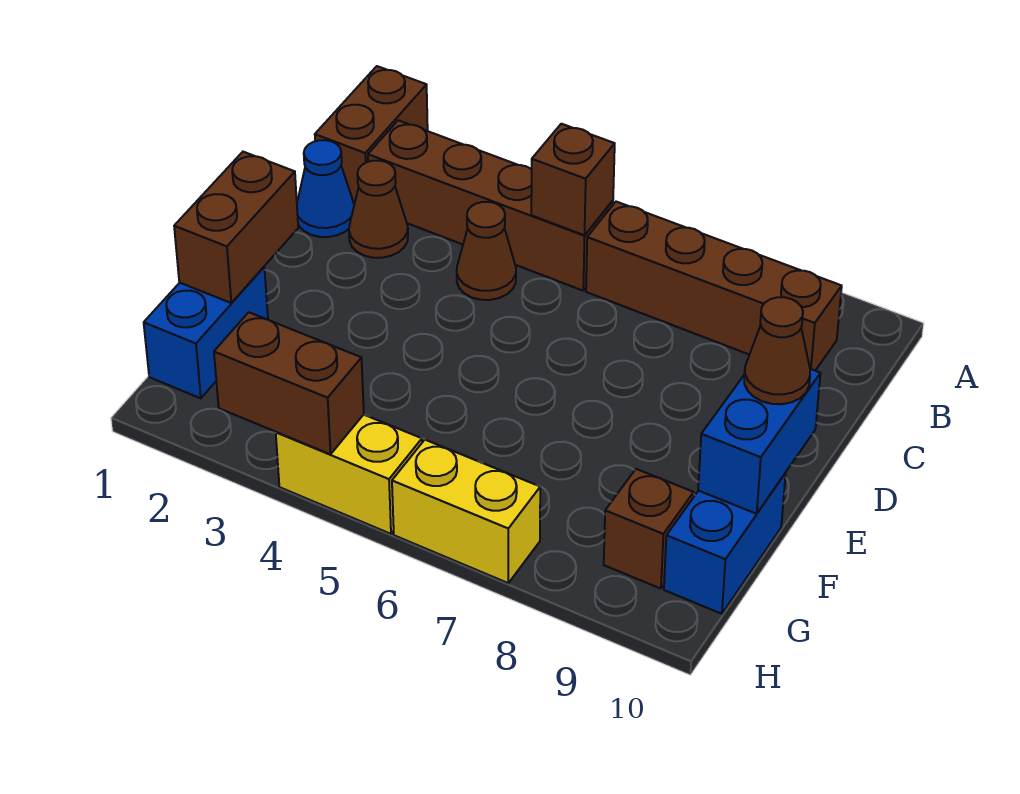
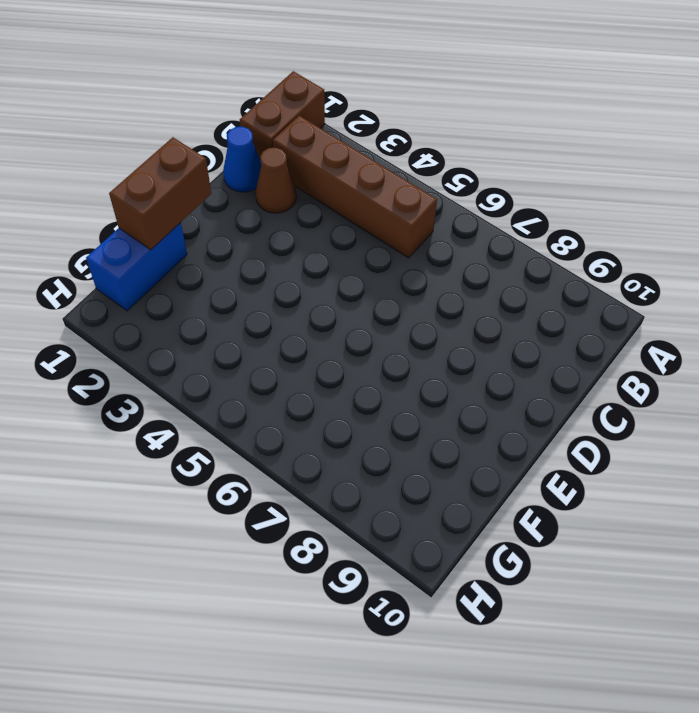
none -> brown 1x4 brick [586,202,842,370]
none -> brown 1x1 cone [457,202,516,300]
none -> blue 1x2 brick [664,473,786,614]

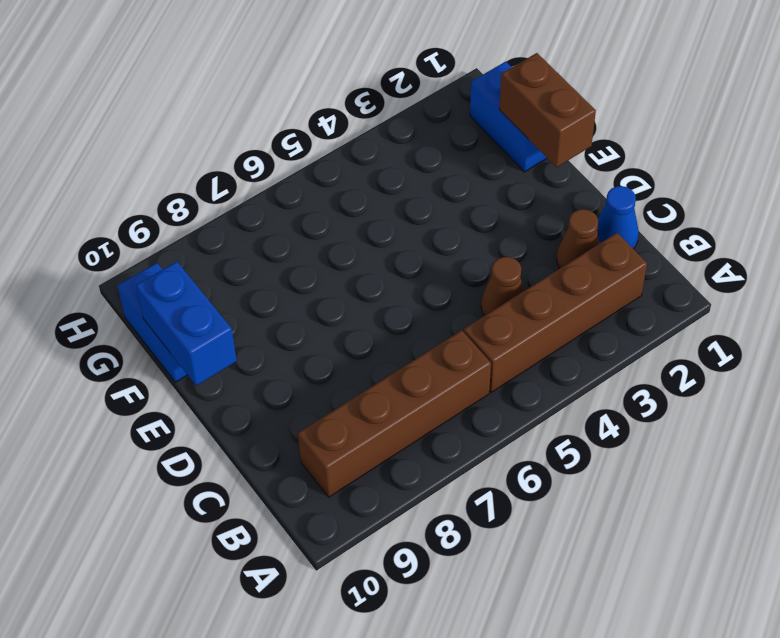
none -> brown 1x2 brick [315,66,428,203]
none -> brown 1x1 brick [604,469,694,589]
none -> yellow 1x2 brick [276,415,422,534]

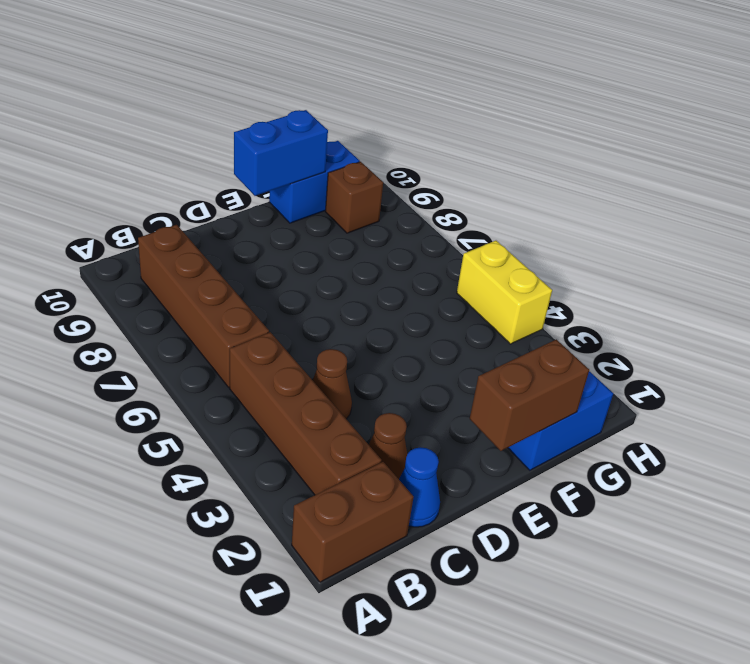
none -> yellow 1x2 brick [392,440,540,583]
none -> brown 1x1 brick [531,124,615,235]
none -> brown 1x2 brick [214,312,364,454]

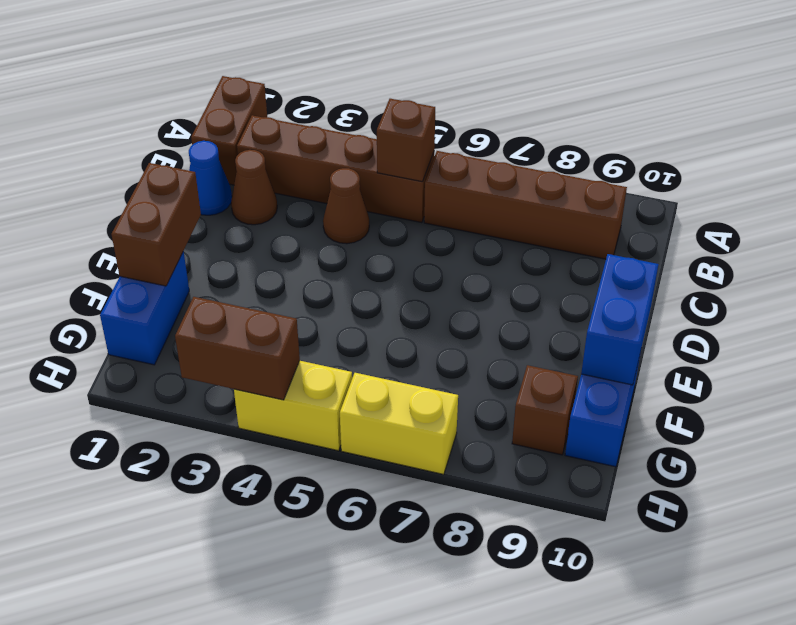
none -> brown 1x1 cone [744,297,810,404]

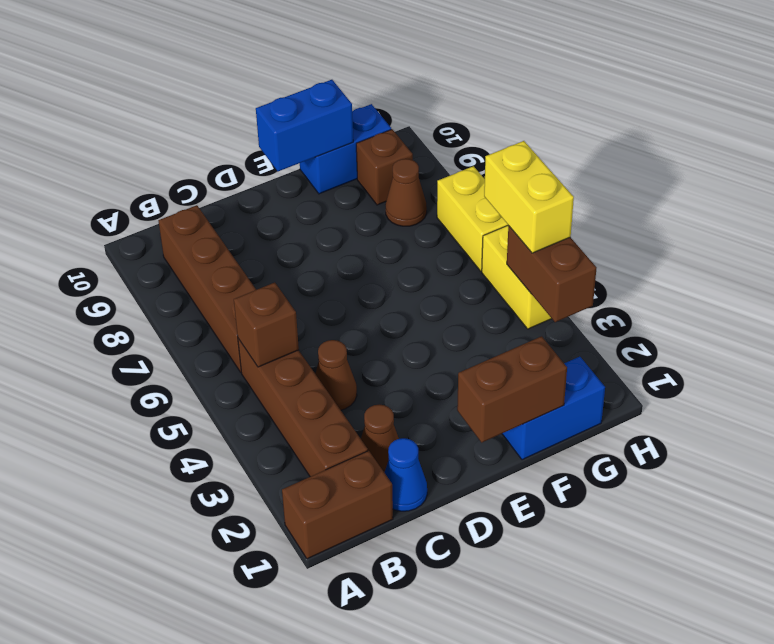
brown 1x1 cone [385,159,427,226] -> brown 1x1 cone moved to [744,297,810,404]
yellow 1x2 brick [484,141,574,253] -> none

